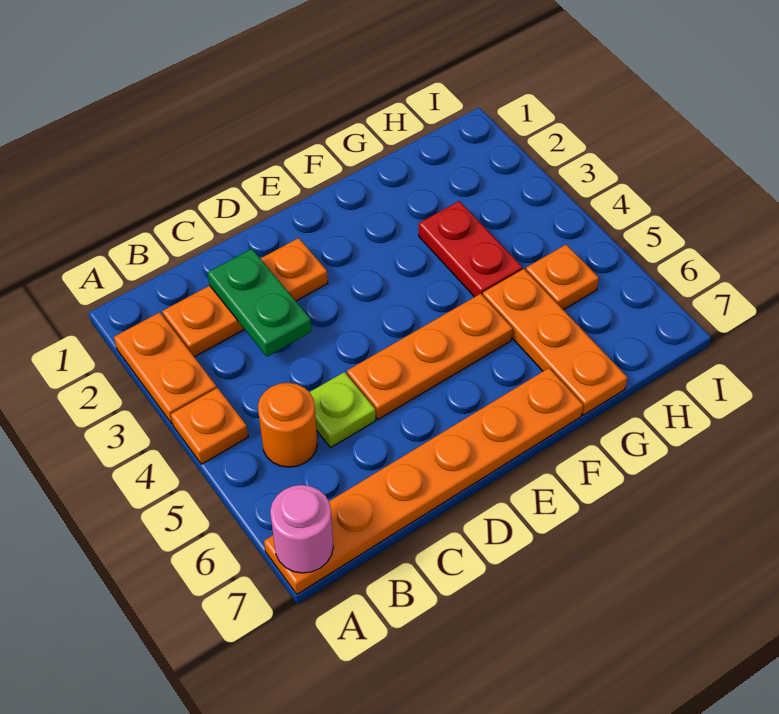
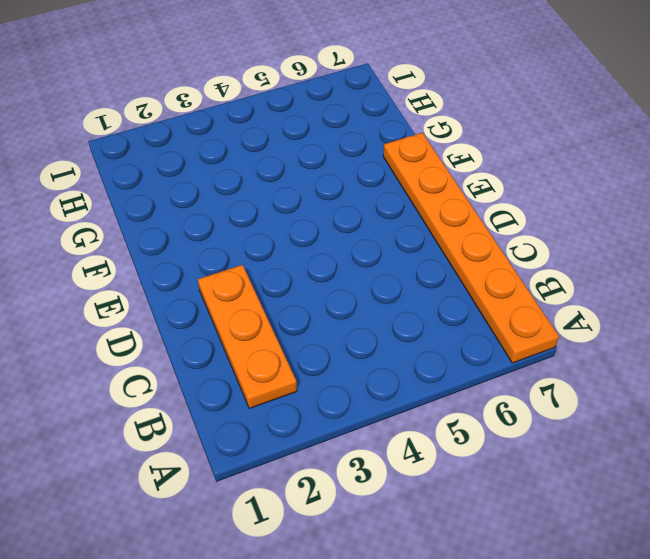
none -> orange 1x2 plate [114,312,217,424]
none -> orange 1x1 plate [171,388,248,464]
none -> orange 1x1 round brick [258,383,317,467]

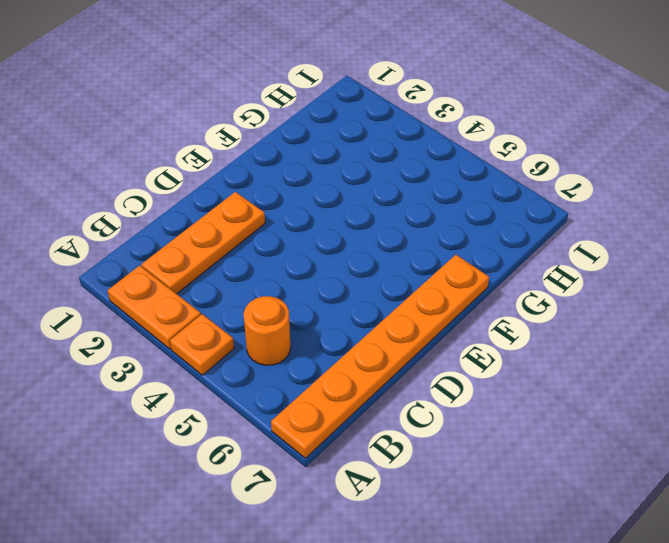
none -> lime 1x1 plate [310,372,376,448]
none -> orange 1x3 plate [347,294,513,419]
none -> red 1x2 plate [419,201,522,297]

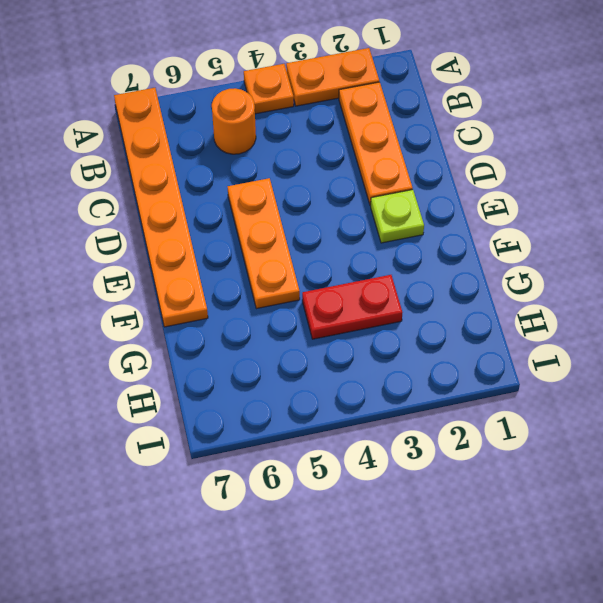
lime 1x1 plate [371,190,424,243] -> lime 1x1 plate moved to [310,372,376,448]
none -> orange 1x3 plate [483,269,628,415]
none -> orange 1x1 plate [526,244,599,310]
none -> pink 1x1 round brick [270,485,333,573]

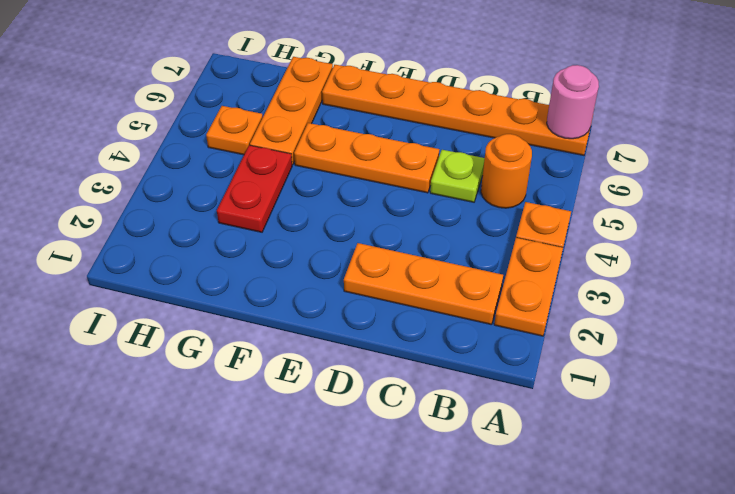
none -> green 1x2 plate [207,249,312,357]

